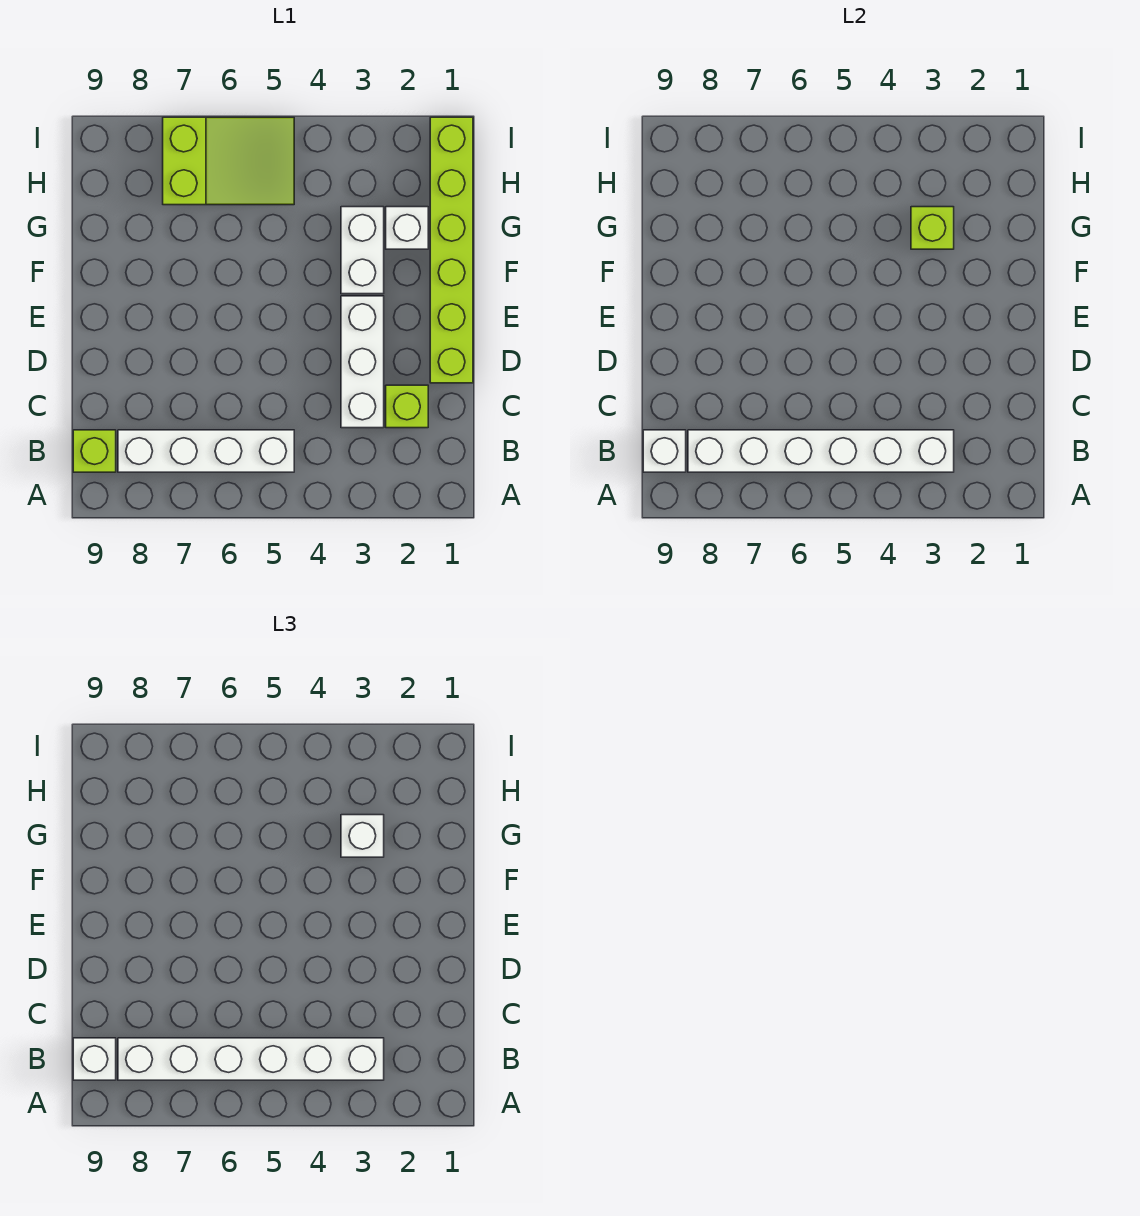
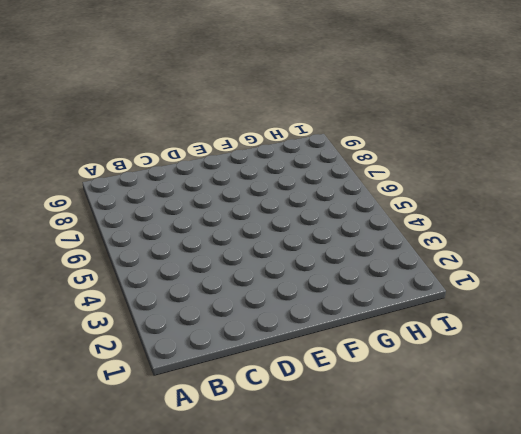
none -> white 1x4 brick [118,430,294,472]
none -> lime 1x1 brick [73,430,116,472]
none -> lime 1x1 brick [386,385,428,428]

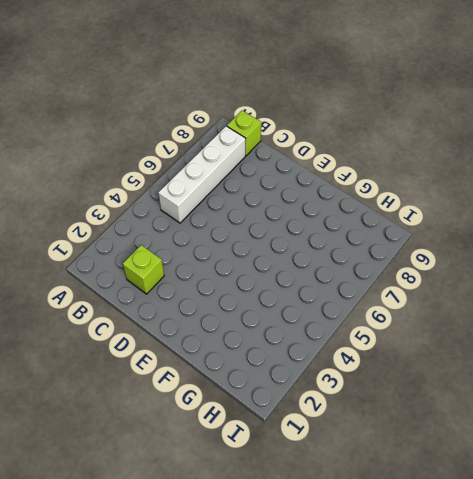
none -> white 1x3 brick [341,296,384,428]
none -> lime 1x6 brick [430,117,473,383]
none -> white 1x2 brick [341,207,384,294]

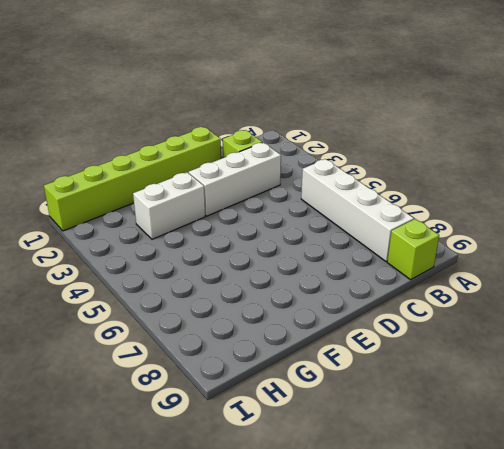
none -> white 1x1 brick [386,207,428,249]
none -> lime 2x3 slope [163,117,294,205]
none -> white 1x6 brick [688,430,954,472]

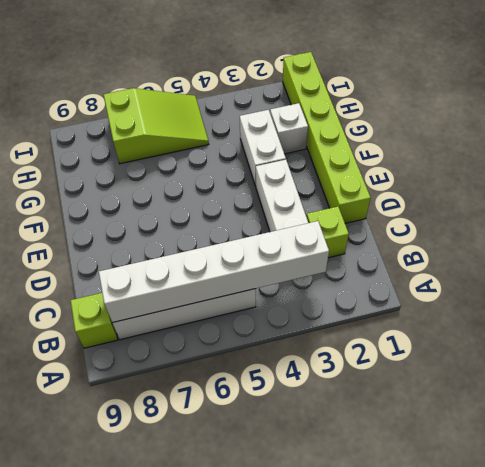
none -> white 1x1 brick [643,430,686,472]
none -> lime 1x1 brick [911,207,954,249]
none -> white 1x6 brick [118,1038,384,1080]

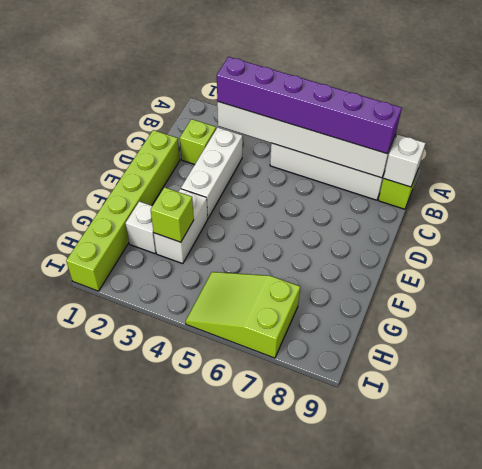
purple 1x6 brick [217,57,402,154] -> white 1x6 brick [118,1038,384,1080]
none -> white 1x1 brick [73,1038,116,1080]
none -> white 1x1 brick [341,815,384,857]

